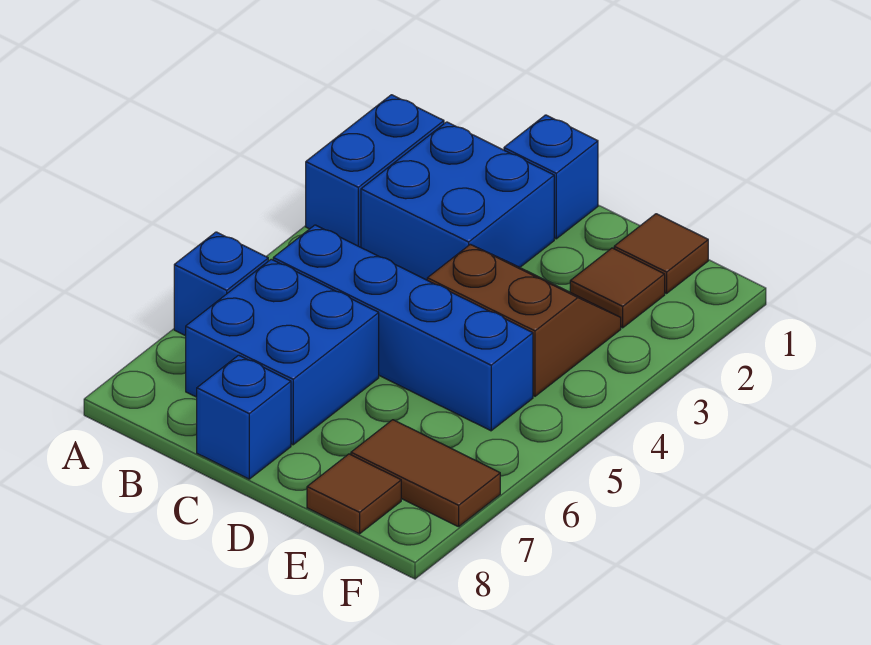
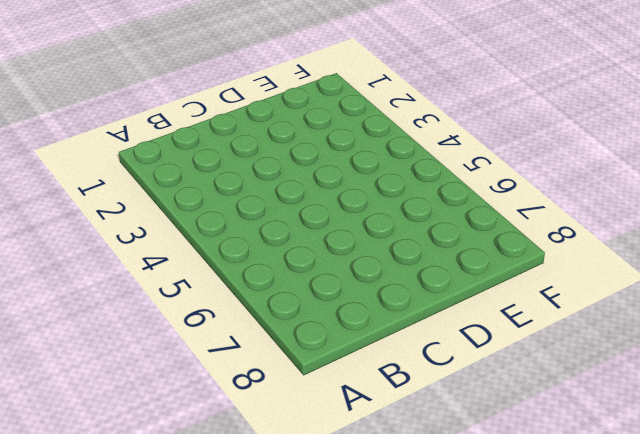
none -> blue 1x2 brick [306,95,444,247]
none -> blue 1x1 brick [174,232,268,336]
none -> blue 2x2 brick [361,122,554,280]

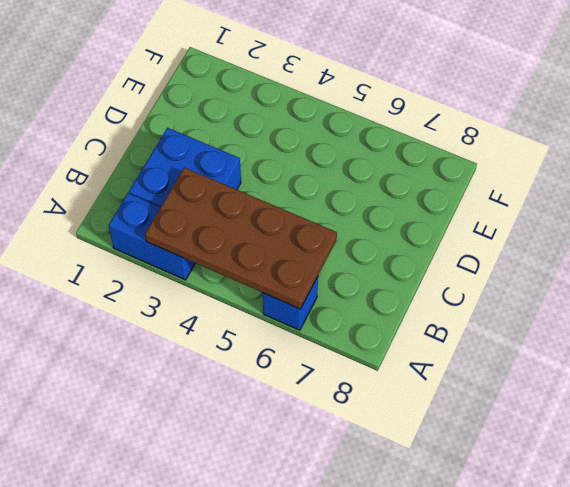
brown 2x4 plate [145,167,337,309] -> none
none -> blue 1x4 brick [273,225,533,431]
none -> blue 2x2 brick [186,259,379,445]
none -> blue 1x1 brick [504,115,598,239]

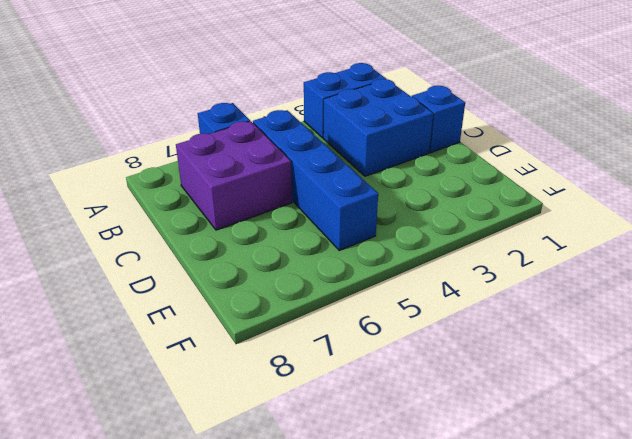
purple 2x2 brick [176,121,292,230] -> blue 2x2 brick [186,259,379,445]
none -> blue 1x1 brick [197,355,291,479]
none -> brown 2x2 slope [427,244,621,396]
none -> brown 1x1 tile [614,214,708,293]

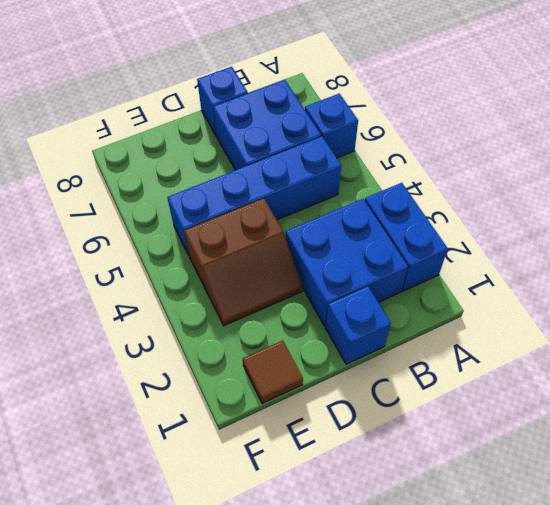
none -> brown 1x1 tile [570,248,665,328]
none -> brown 1x2 tile [351,420,500,527]
none -> brown 1x1 tile [307,454,401,534]

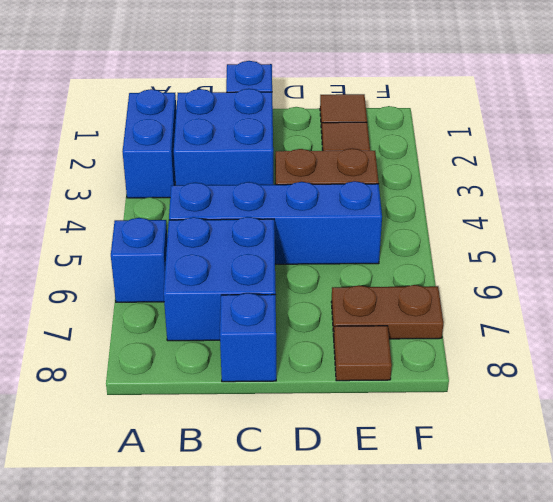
brown 1x2 plate [331,285,443,339] -> brown 1x2 tile [351,420,500,527]

